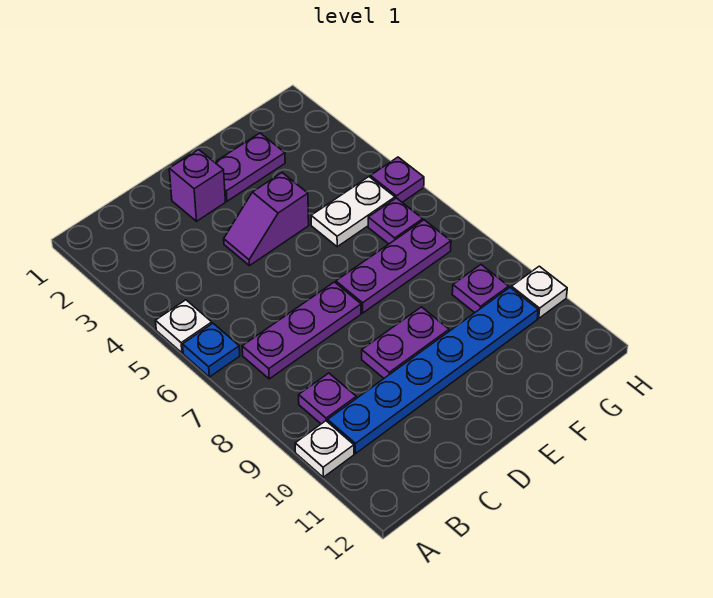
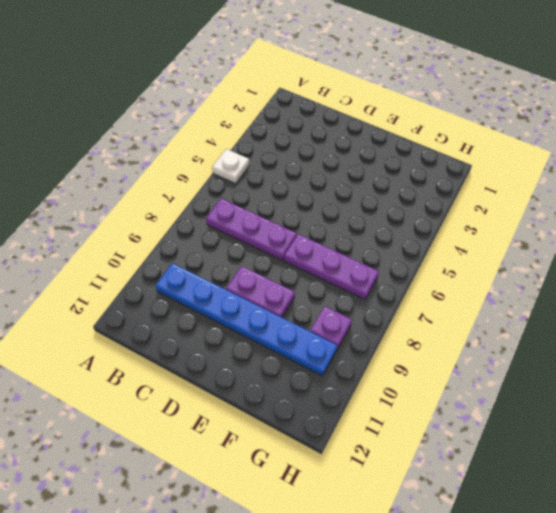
none -> blue 1x1 plate [183,323,240,377]
none -> white 1x1 plate [295,421,354,477]
none -> purple 1x1 plate [299,373,356,424]

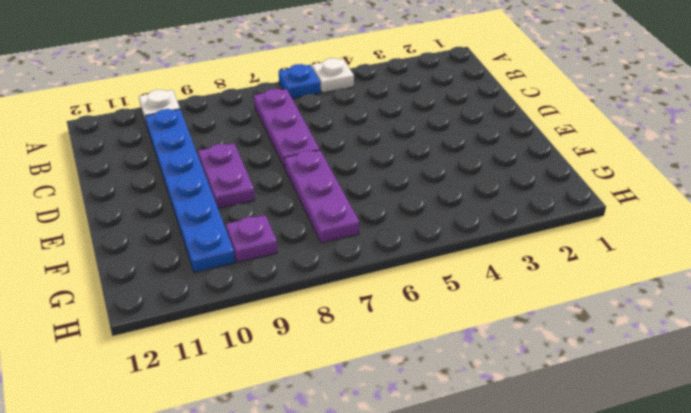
none -> purple 1x1 plate [299,373,356,424]
none -> purple 1x1 brick [169,150,225,221]
none -> purple 1x2 slope [224,173,309,266]

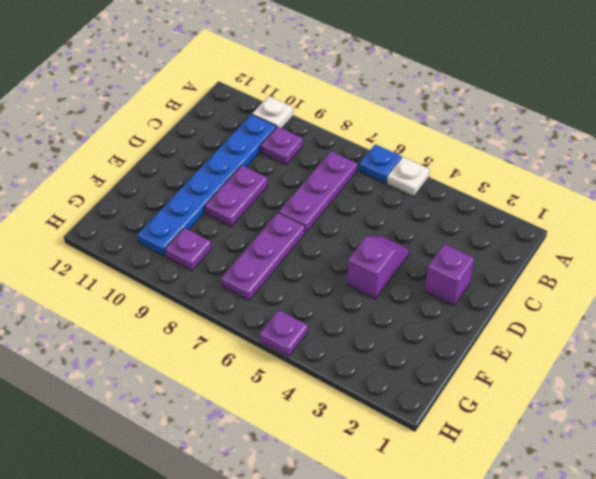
none -> purple 1x2 plate [215,133,285,201]
none -> white 1x2 plate [311,177,395,247]
none -> purple 1x1 plate [368,198,423,244]

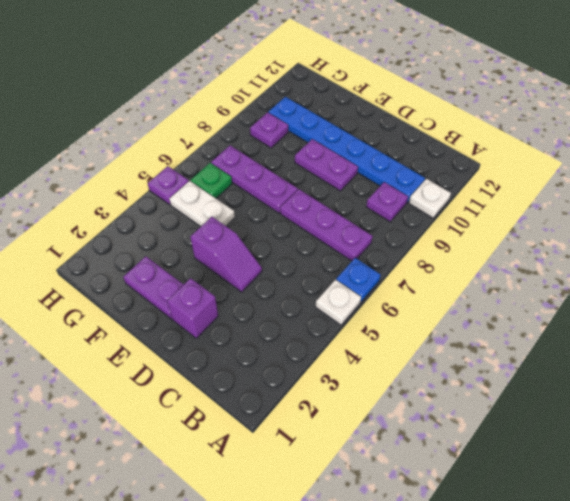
green 1x1 plate [191,163,232,198] -> purple 1x1 plate [368,198,423,244]
none -> white 1x1 plate [511,266,567,318]

